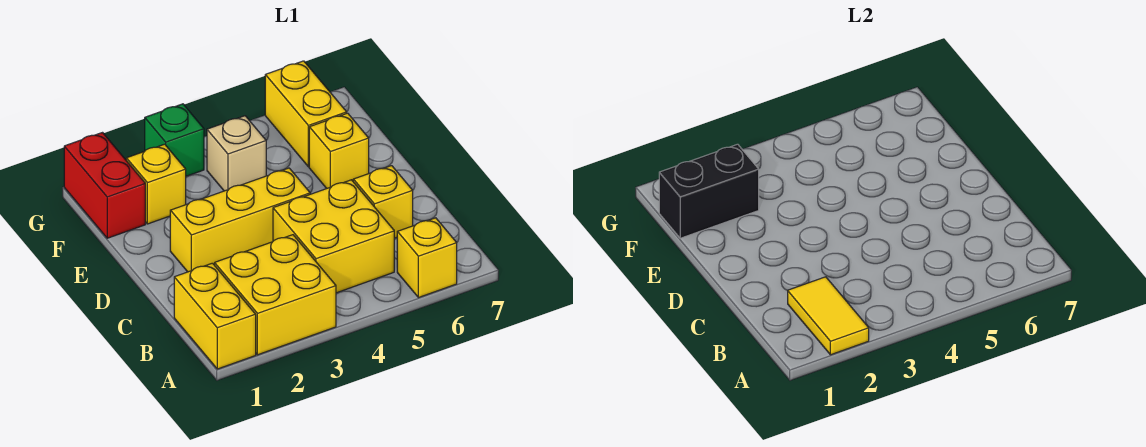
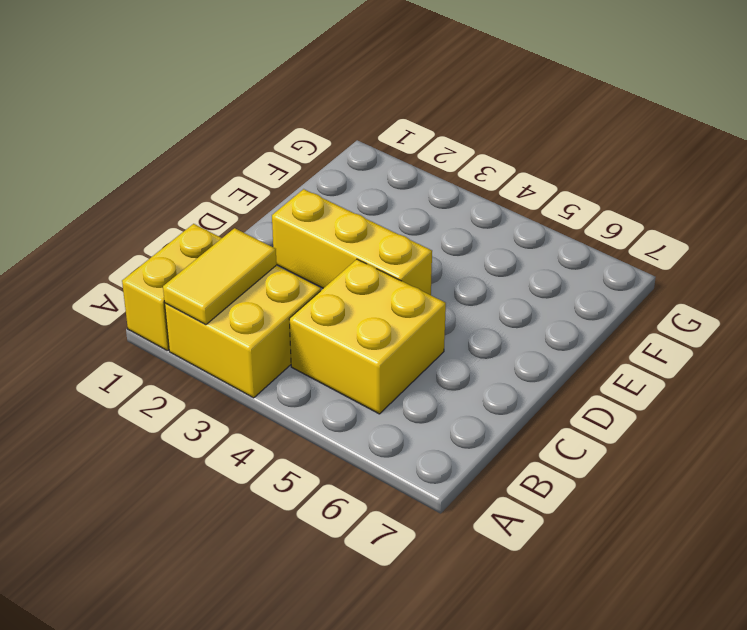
none -> yellow 1x1 brick [397,218,457,298]
none -> yellow 1x1 brick [353,166,413,238]
none -> yellow 1x1 brick [309,113,369,188]

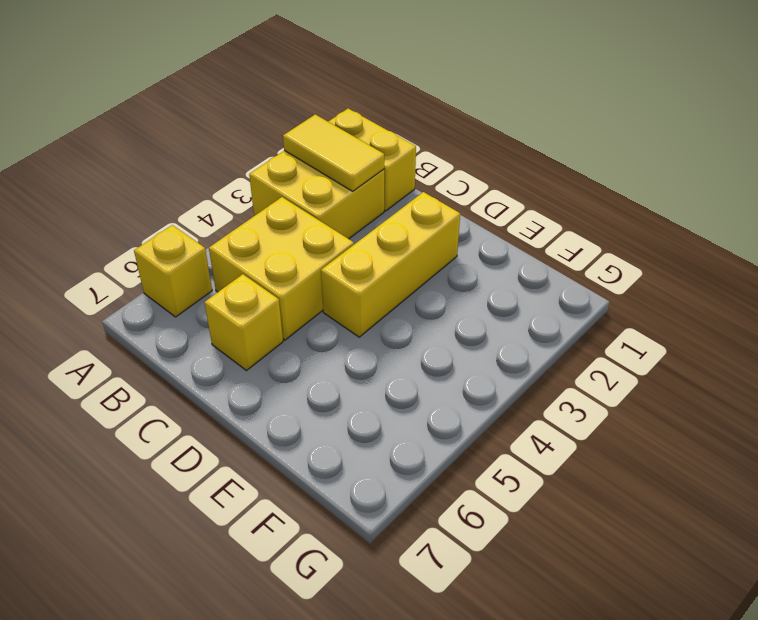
none -> yellow 1x1 brick [309,113,369,188]
none -> red 1x2 brick [64,133,145,238]
none -> yellow 1x1 brick [126,144,186,224]

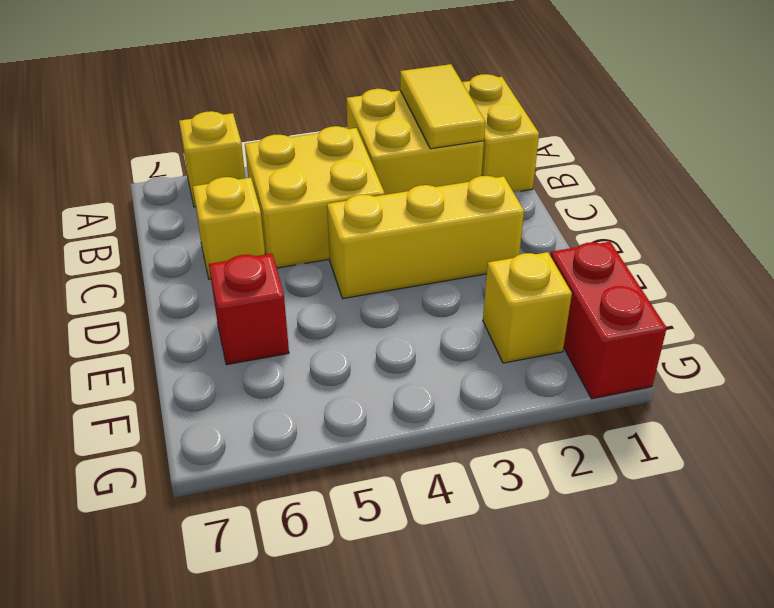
red 1x1 brick [209,254,289,365] -> yellow 1x1 brick [309,113,369,188]
none -> tan 1x1 brick [207,116,266,191]
none -> yellow 1x2 brick [265,61,347,167]
none -> green 1x1 brick [145,104,204,176]

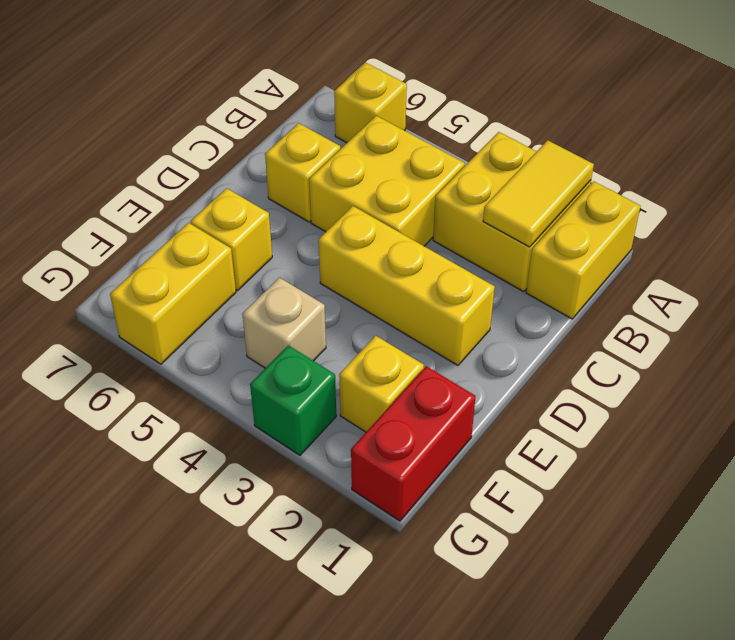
none -> black 1x2 brick [659,144,759,238]

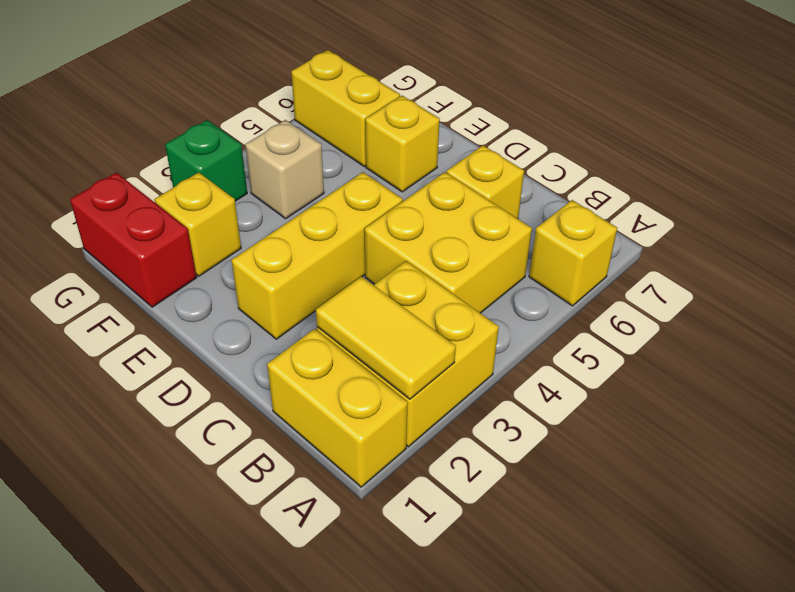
none -> black 1x2 brick [659,144,759,238]

